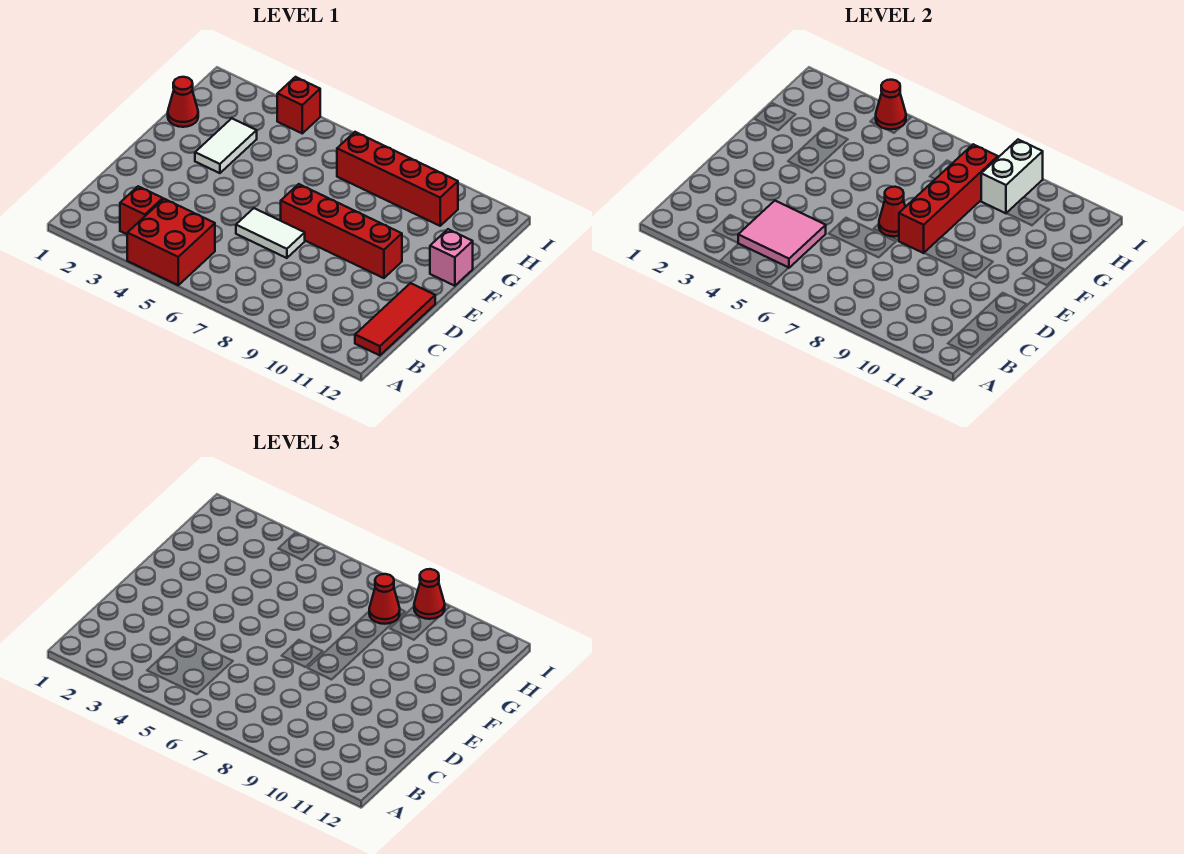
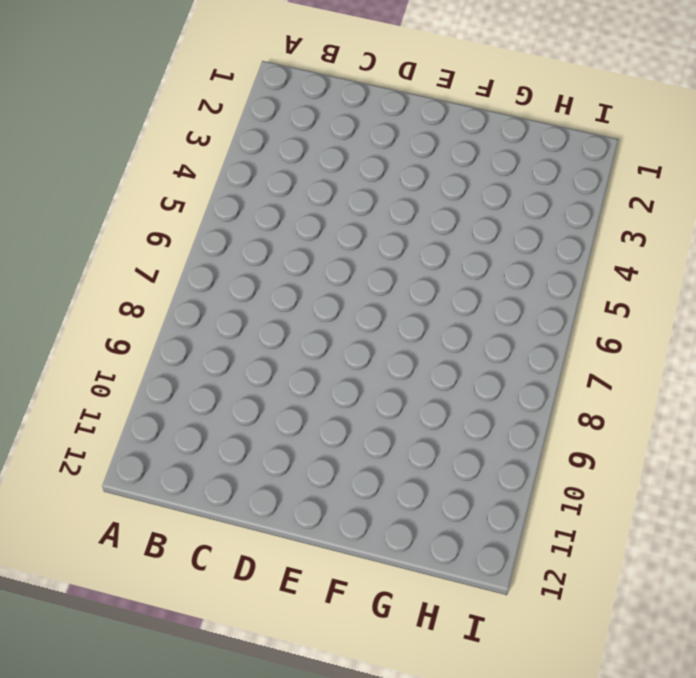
none -> red 2x2 brick [127,199,215,285]
none -> red 1x1 brick [120,186,163,234]
none -> red 1x3 tile [355,283,435,355]

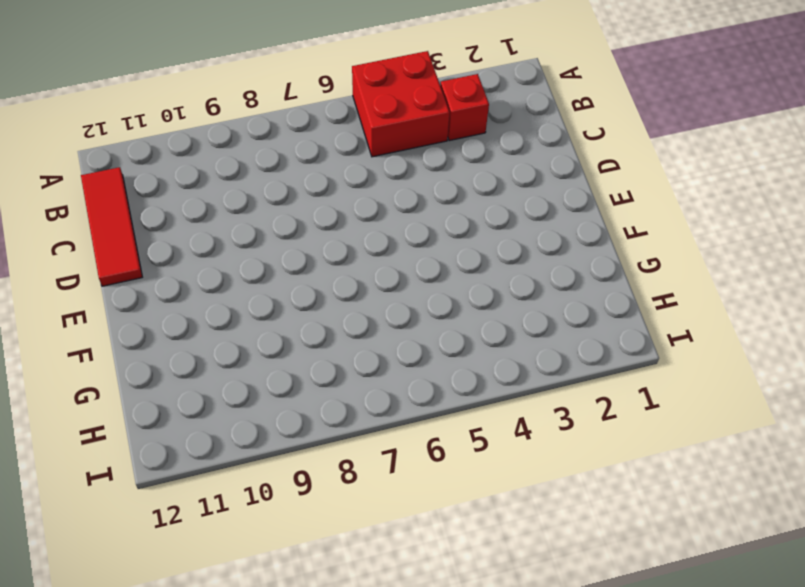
none -> white 1x2 tile [236,208,305,258]
none -> red 1x4 brick [281,184,402,278]
none -> white 1x2 tile [195,118,257,173]

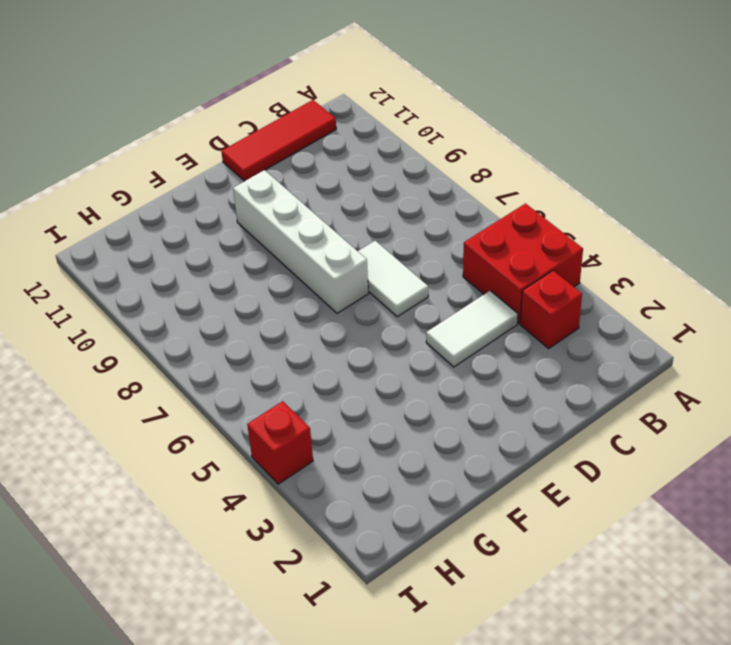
white 1x2 tile [426,291,518,367] -> white 1x2 tile moved to [195,118,257,173]
white 1x4 brick [233,170,369,313] -> red 1x4 brick [281,184,402,278]
none -> pink 1x1 brick [430,229,473,286]
none -> red 1x1 cone [168,77,198,127]
none -> red 1x4 brick [337,132,458,226]

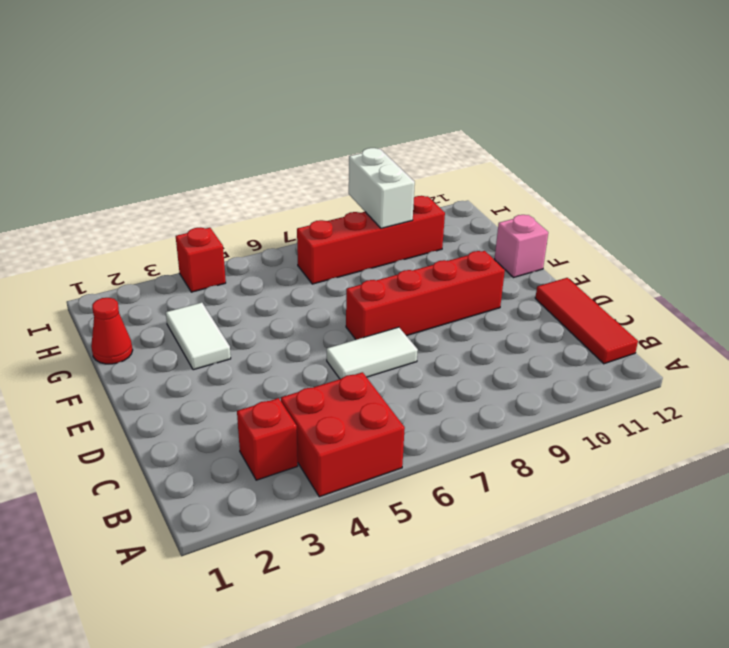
none -> pink 2x2 tile [738,201,826,268]
none -> red 1x1 cone [879,187,905,237]
none -> red 1x4 brick [899,144,998,253]

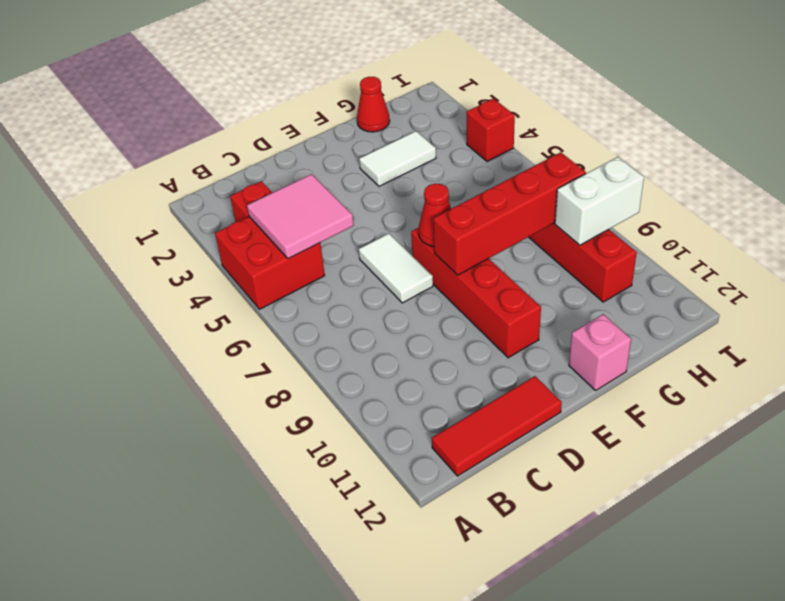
none -> red 1x1 cone [876,80,906,129]
none -> red 1x1 cone [369,574,400,624]
none -> red 1x1 cone [414,569,445,619]

